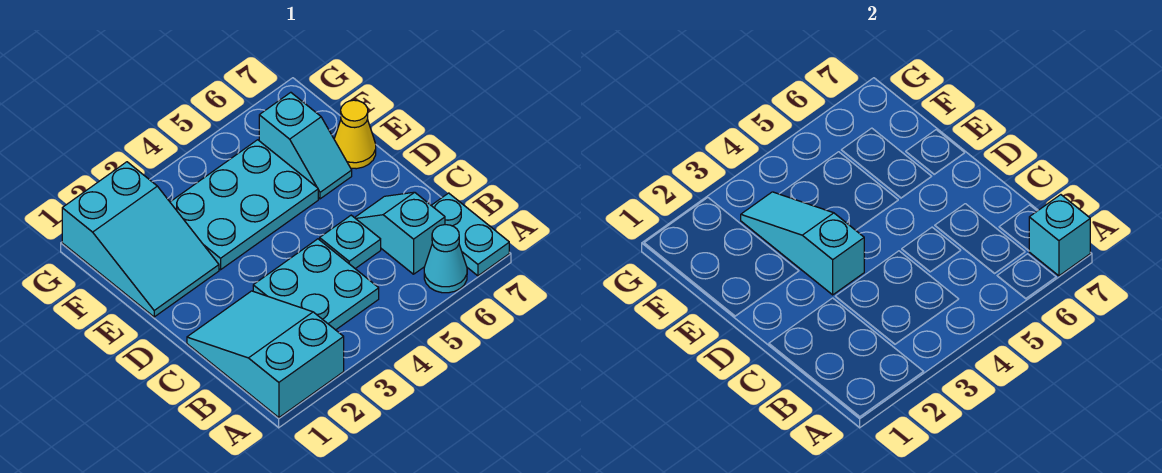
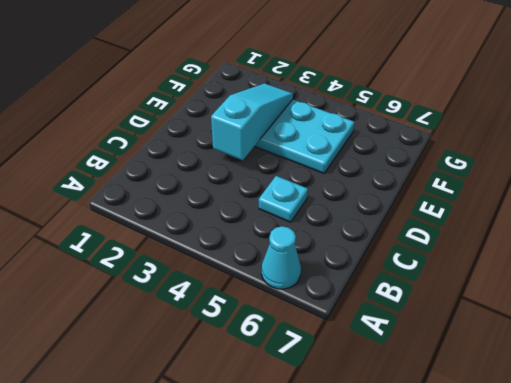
none -> cyan 2x3 slope [187,291,344,418]
none -> cyan 1x2 plate [431,193,509,276]
none -> cyan 2x2 plate [253,239,379,330]

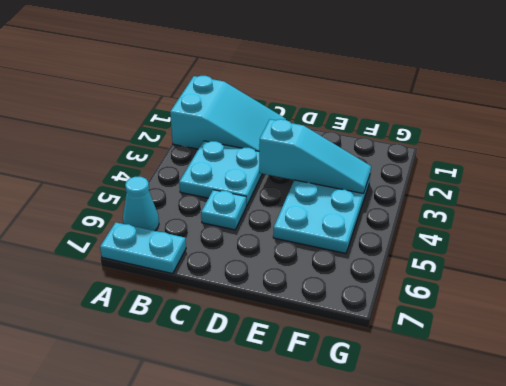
none -> cyan 1x2 slope [355,192,445,274]
none -> cyan 2x3 slope [62,162,219,317]
none -> cyan 1x2 slope [259,92,352,199]

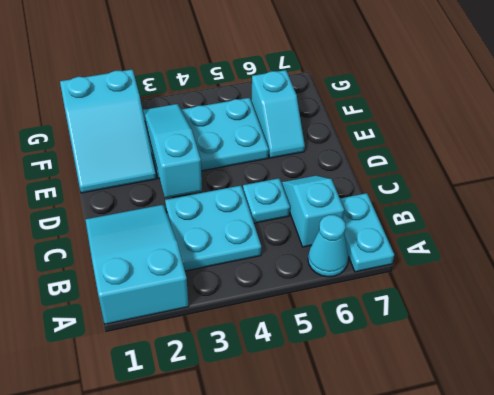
none -> yellow 1x1 cone [334,100,376,169]
none -> cyan 1x1 brick [1029,195,1090,276]

